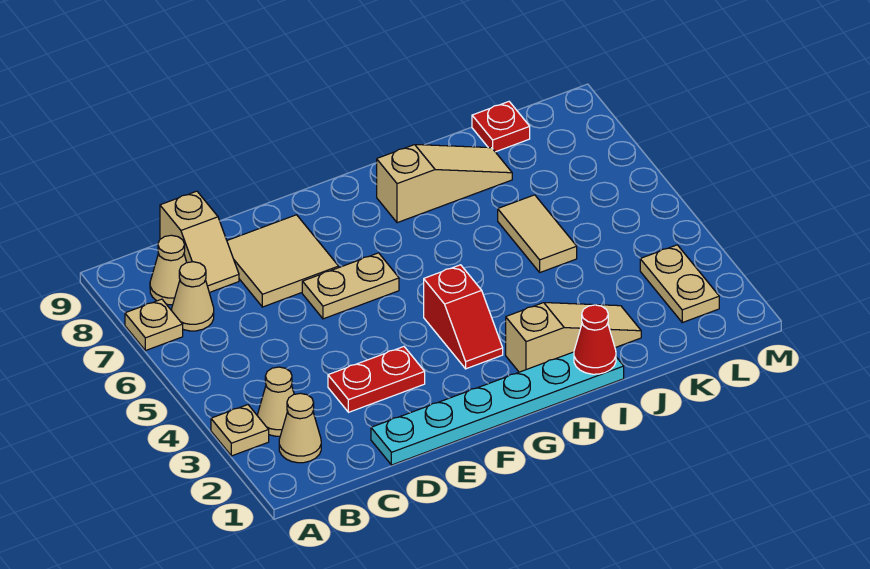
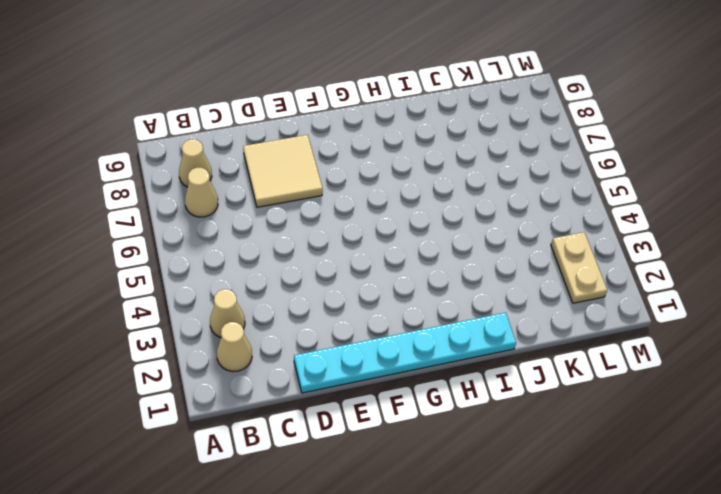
none -> tan 1x1 plate [211,405,269,456]
none -> tan 1x1 plate [125,299,183,351]
none -> tan 1x2 slope [160,191,239,293]

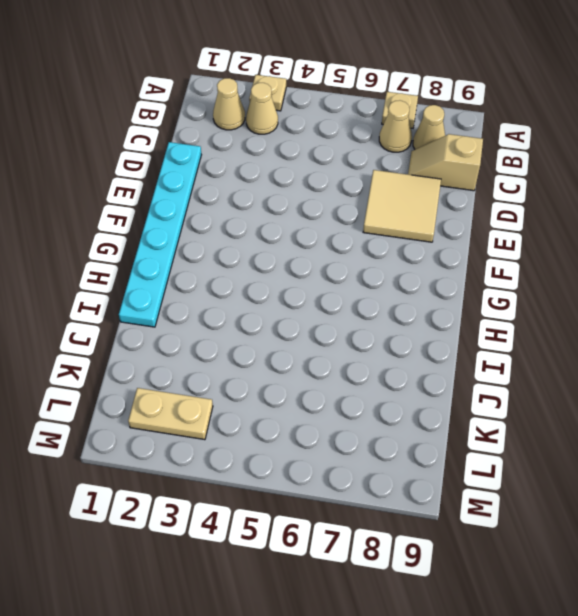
none -> red 1x2 plate [328,347,425,412]
none -> tan 1x2 plate [302,253,399,319]
none -> red 1x2 slope [424,265,503,369]

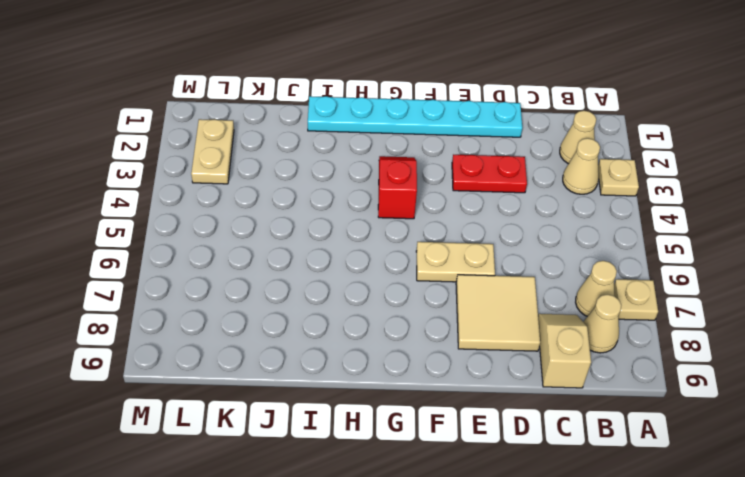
none -> tan 1x3 slope [506,303,641,372]
none -> tan 1x3 slope [377,145,512,223]
none -> tan 1x2 tile [498,195,577,272]

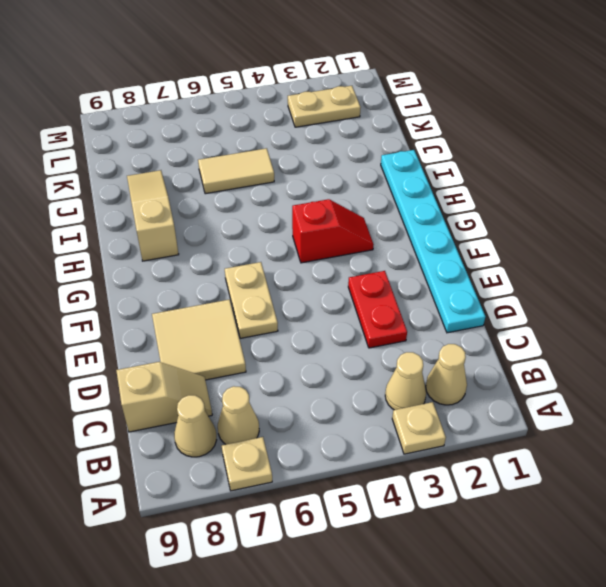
none -> tan 1x3 slope [506,303,641,372]
none -> red 1x1 plate [472,102,530,152]
none -> red 1x1 cone [574,305,616,374]

